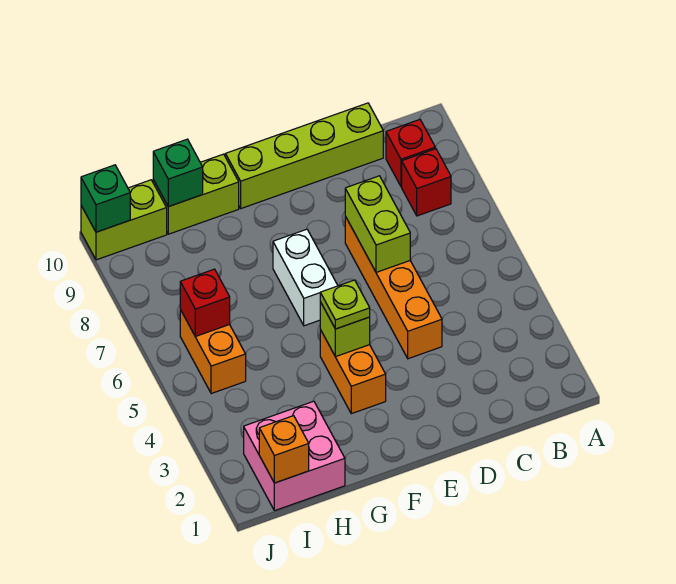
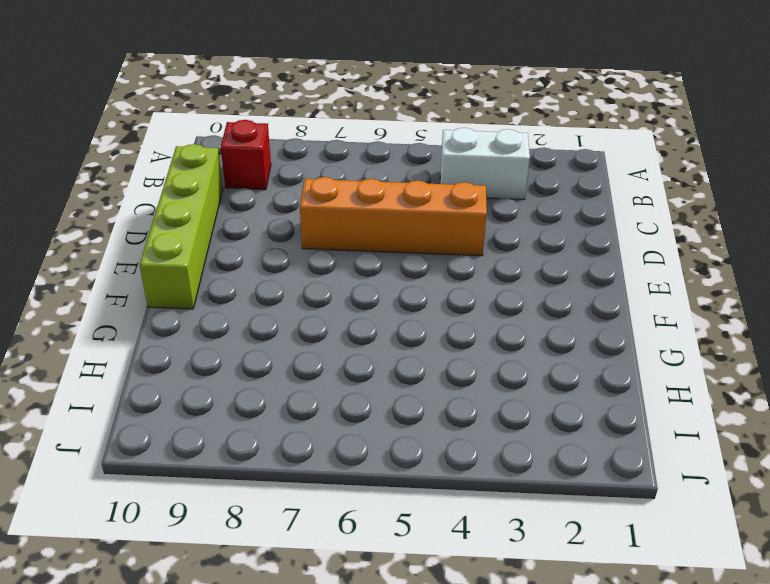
white 1x2 brick [440,128,530,199] -> white 1x2 brick moved to [273,229,338,326]
none -> red 1x1 brick [402,149,451,216]
none -> orange 1x2 brick [320,330,386,414]
none -> lime 1x2 brick [153,154,239,234]

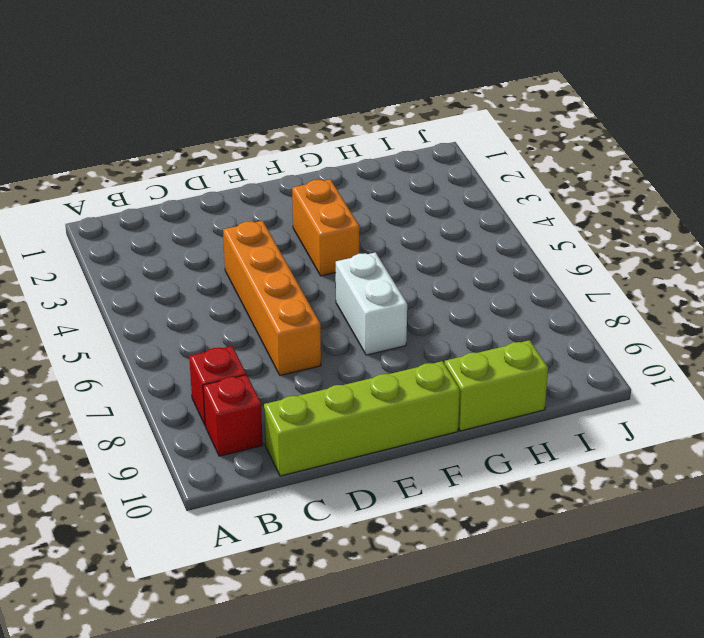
none -> pink 2x2 brick [244,401,345,511]
none -> orange 1x2 brick [180,310,246,394]
none -> lime 1x2 brick [81,180,167,260]

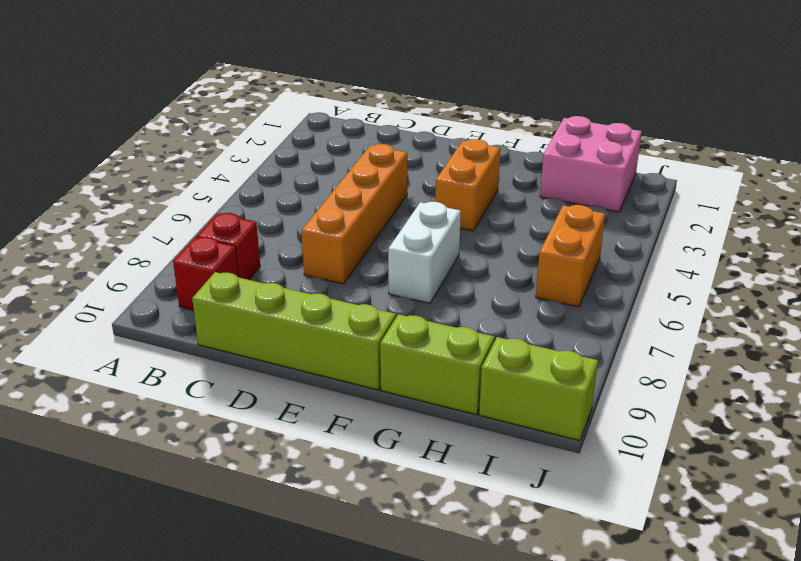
none -> lime 1x2 brick [345,176,410,272]
none -> lime 1x1 brick [320,302,370,357]
none -> green 1x1 brick [153,139,203,207]

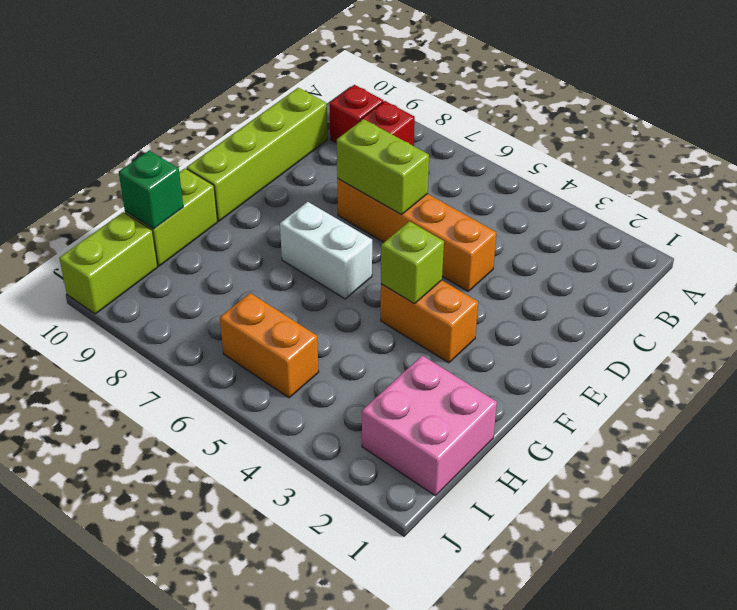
none -> orange 1x1 brick [259,416,309,483]
none -> red 1x1 brick [180,269,230,336]
none -> green 1x1 brick [81,165,130,232]

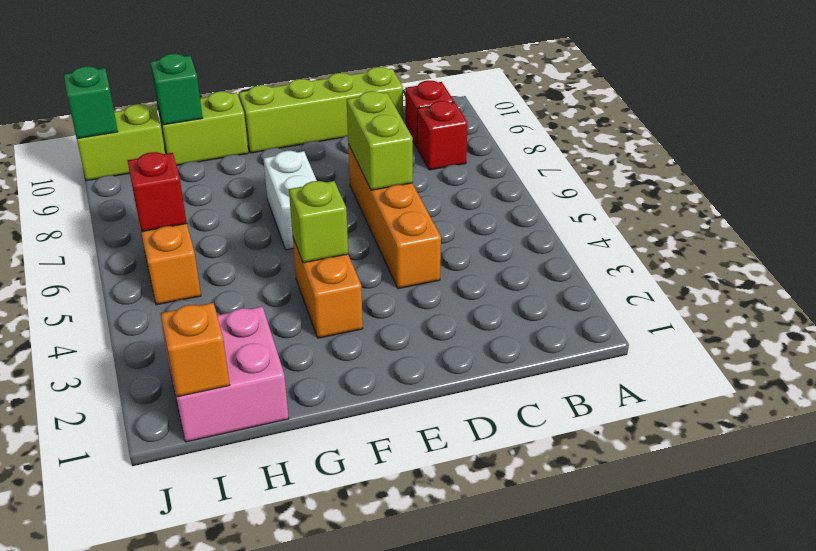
none -> lime 1x1 plate [320,280,370,329]

